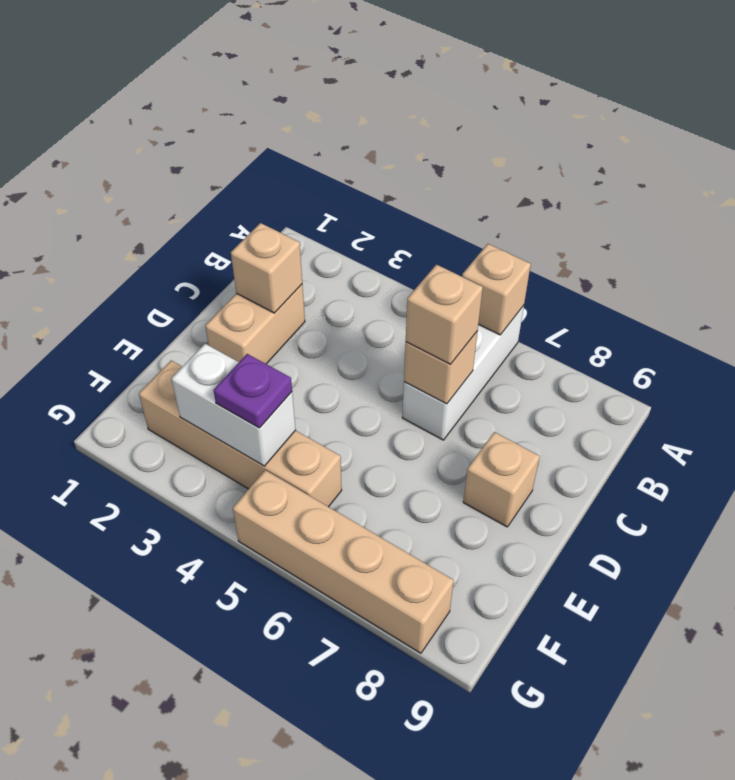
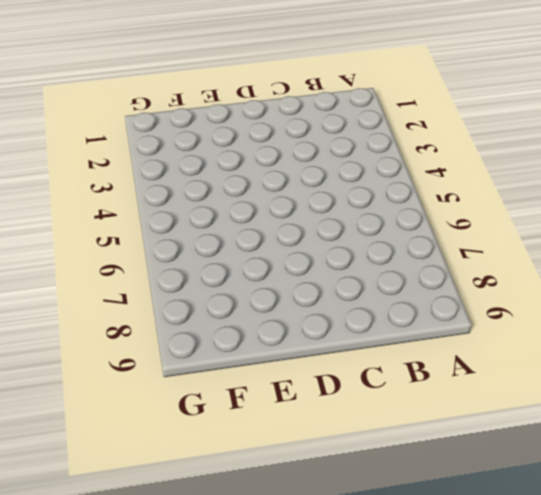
none -> white 1x3 brick [402,305,524,440]
none -> tan 1x2 brick [205,284,305,364]

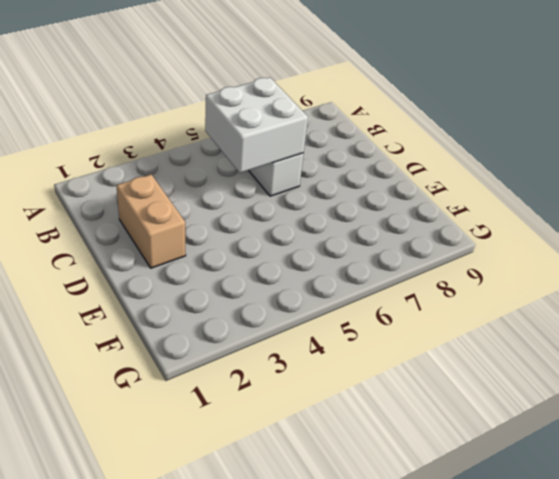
white 2x2 brick [205,77,308,173] -> tan 1x1 brick [404,331,478,404]
none -> tan 1x1 brick [463,432,540,527]
none -> tan 1x4 brick [139,360,342,507]

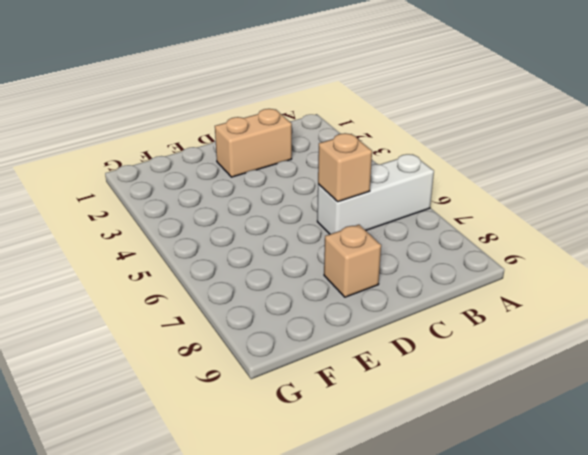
none -> tan 1x4 brick [139,360,342,507]
none -> tan 1x4 brick [233,470,454,653]

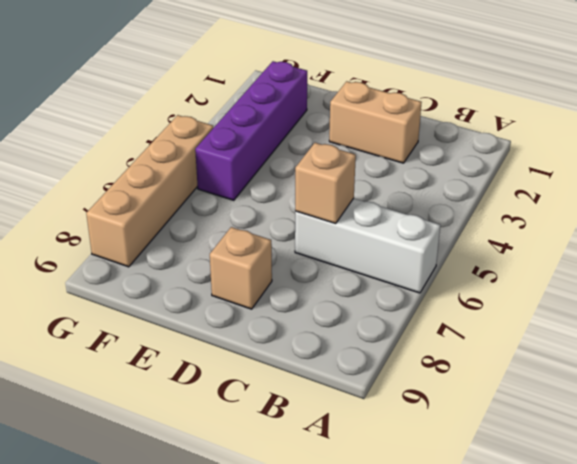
purple 1x4 brick [195,61,307,200] -> tan 1x4 brick [139,360,342,507]
none -> tan 1x1 brick [462,244,531,335]
none -> tan 1x1 brick [231,223,302,313]

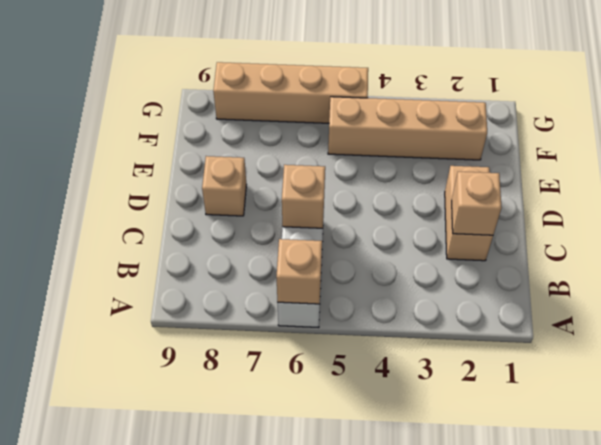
none -> white 1x2 brick [171,344,296,466]
none -> tan 1x1 brick [406,265,483,365]

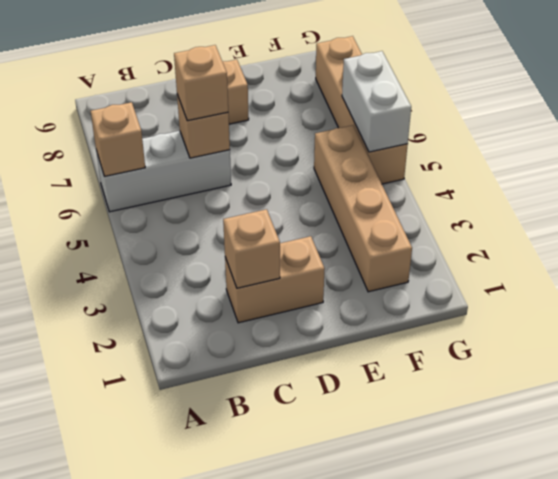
white 1x2 brick [342,51,411,152] -> white 1x2 brick moved to [171,344,296,466]
none -> purple 1x1 plate [214,354,292,428]

